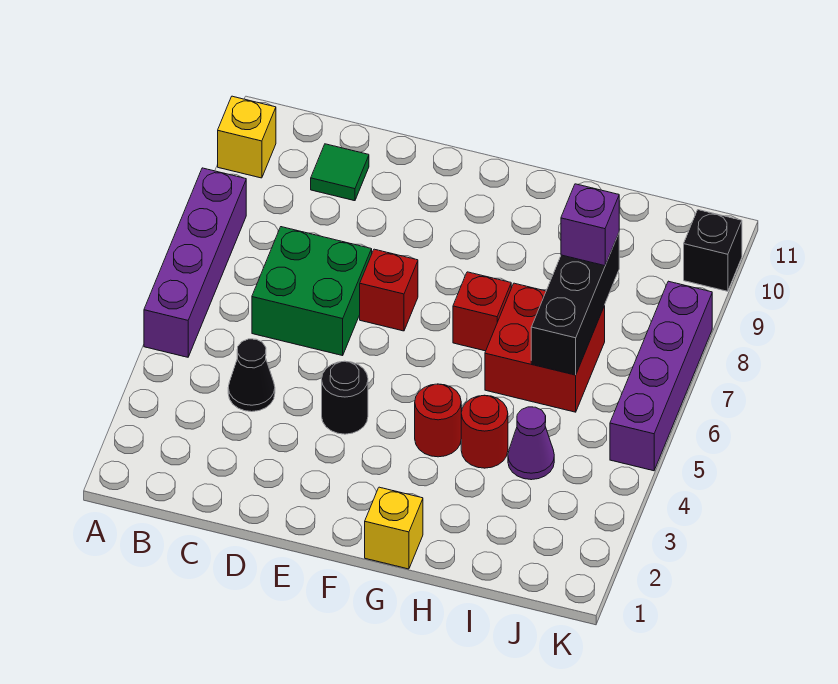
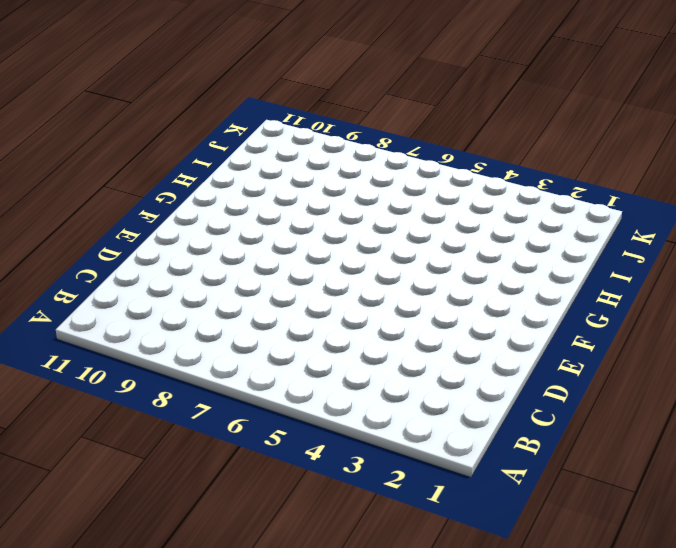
none -> purple 1x4 brick [144,168,246,357]
none -> yellow 1x1 brick [218,96,276,178]
none -> black 1x1 cone [228,339,275,412]

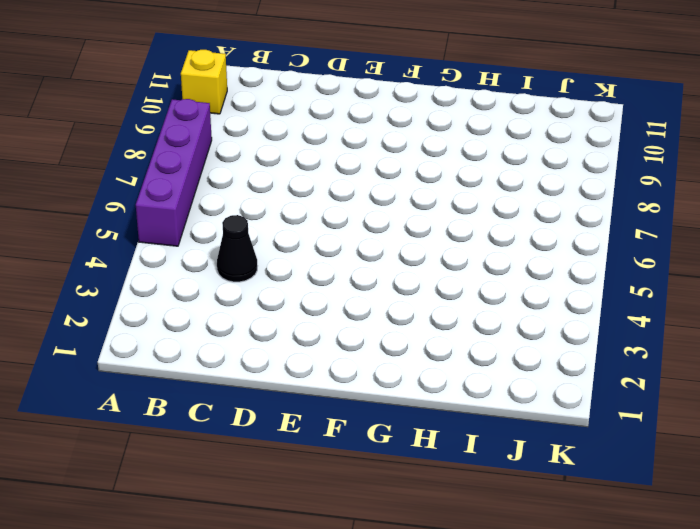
none -> green 2x2 brick [252,227,372,356]
none -> green 1x1 tile [311,144,369,201]
none -> black 1x1 round brick [322,361,368,434]

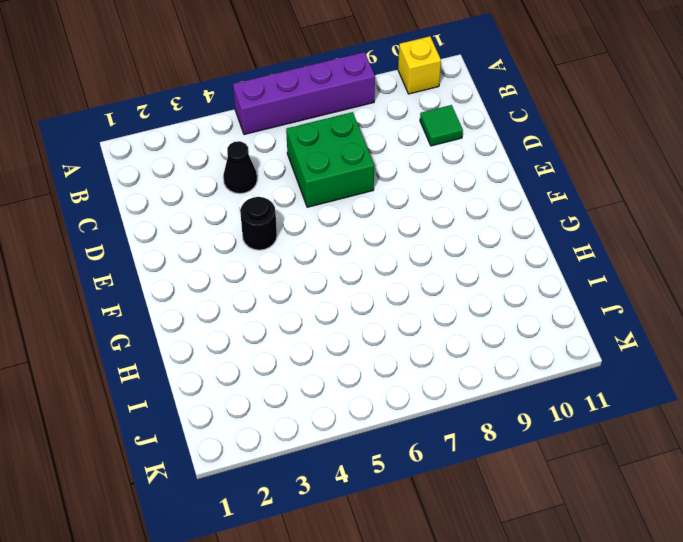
none -> red 1x1 brick [360,249,418,331]
none -> yellow 1x1 brick [365,487,423,569]
none -> red 1x1 round brick [415,384,461,457]

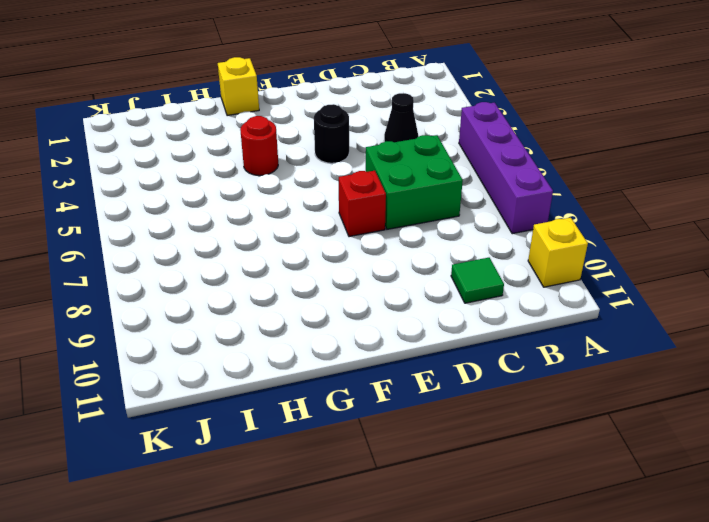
none -> red 1x1 brick [453,272,511,351]
none -> red 1x1 round brick [461,395,508,468]
none -> red 2x2 brick [485,283,605,412]

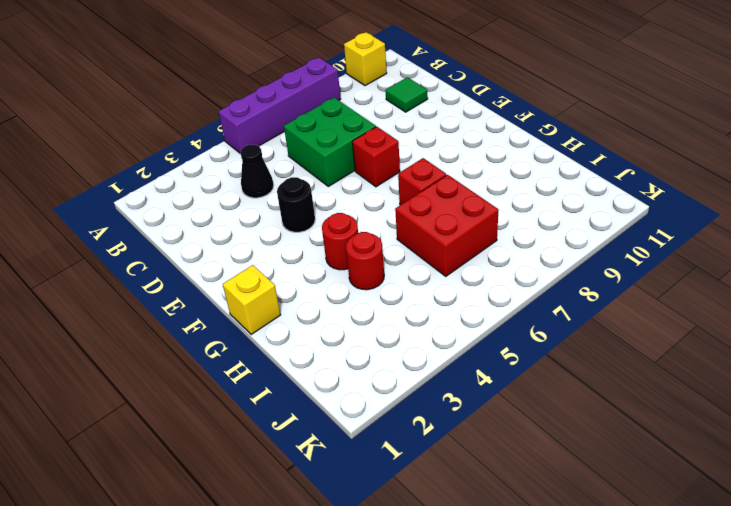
none -> purple 1x1 cone [508,407,554,480]
none -> purple 1x4 brick [610,281,712,471]
none -> black 1x1 brick [684,210,742,291]

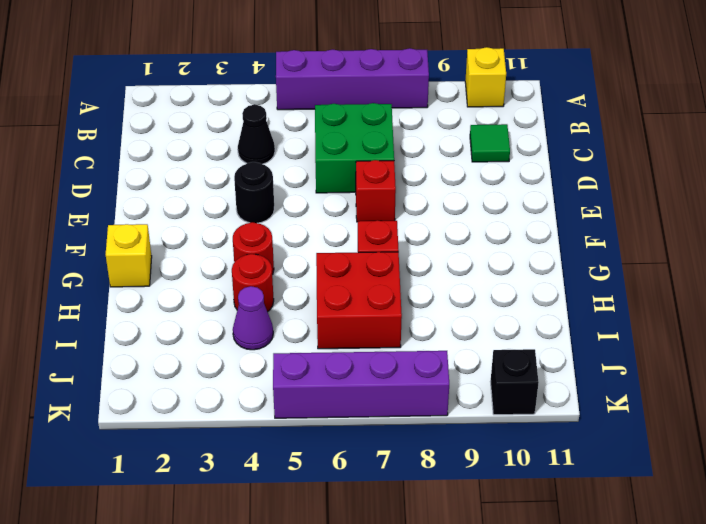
none -> black 1x3 brick [531,233,619,375]
none -> purple 1x1 brick [561,184,619,266]

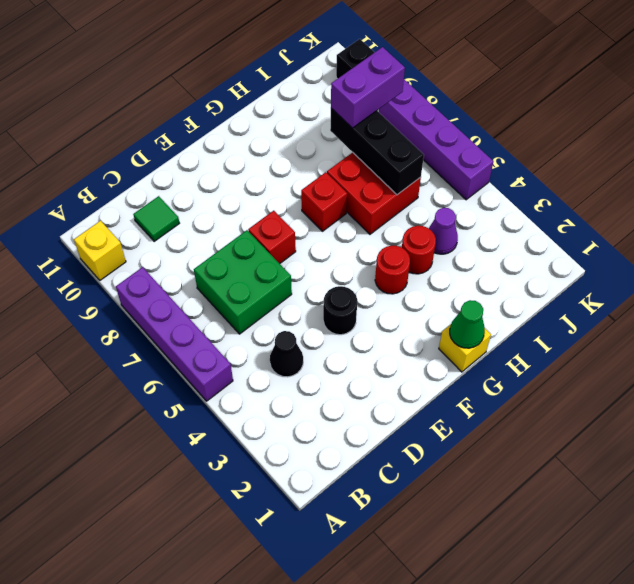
green 1x1 cone [450,300,485,348] -> none
purple 1x2 brick [331,47,405,128] -> purple 1x1 brick [561,184,619,266]

